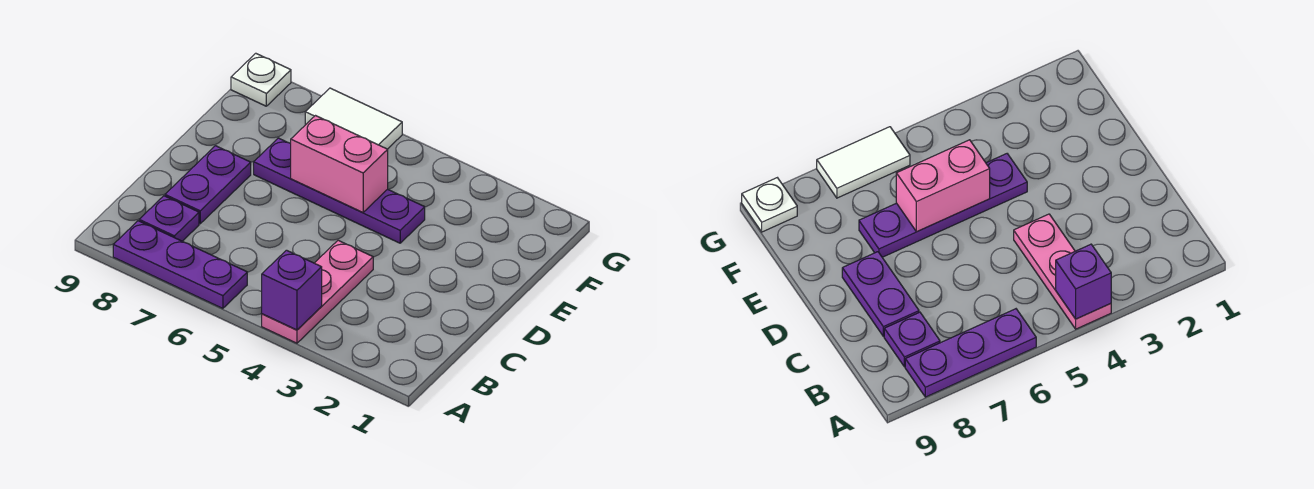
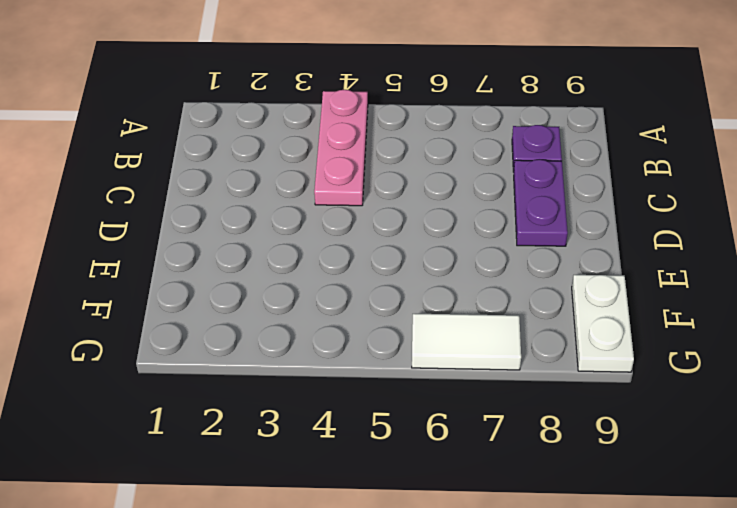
white 1x2 plate [572,275,634,372] -> white 1x1 plate [231,53,291,106]
none -> purple 1x3 plate [113,221,247,309]
none -> purple 1x4 plate [254,138,425,243]

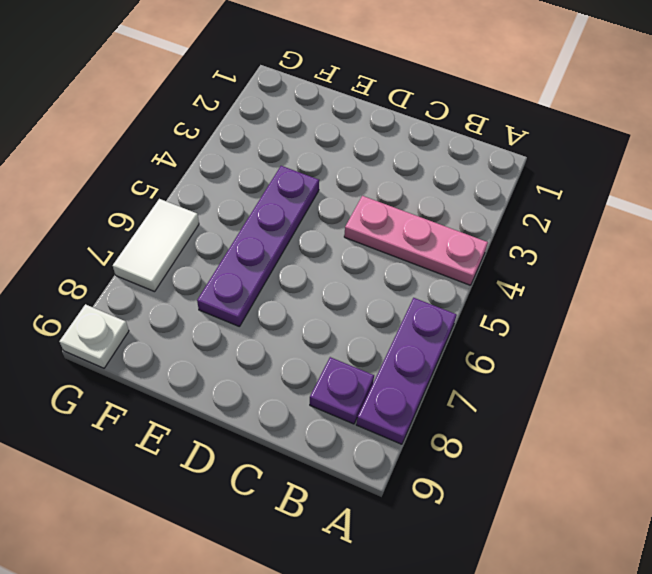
none -> purple 1x2 plate [165,146,251,224]
none -> purple 1x1 brick [262,250,322,330]

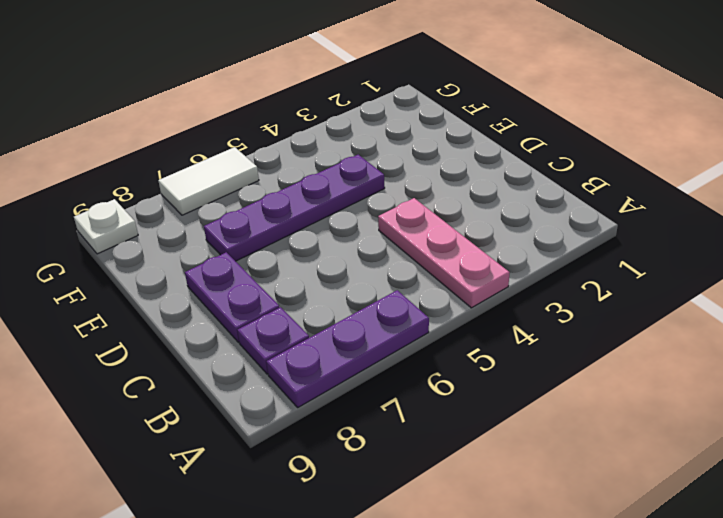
none -> purple 1x1 brick [262,250,322,330]
none -> pink 1x2 brick [291,116,388,212]

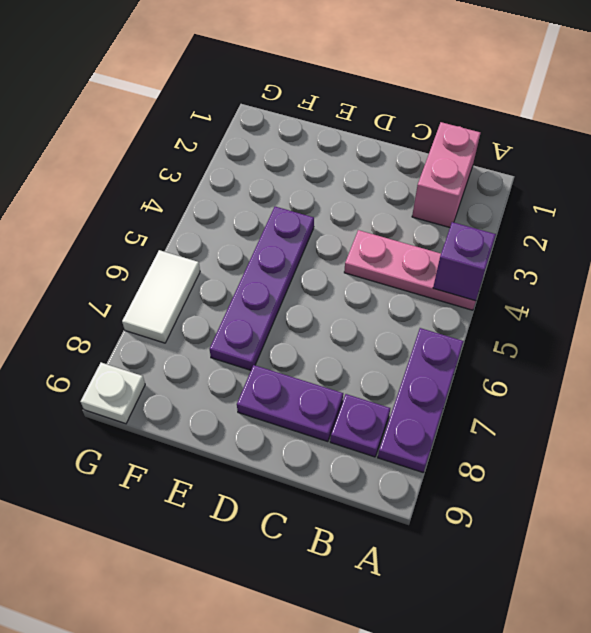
pink 1x2 brick [412,122,480,227] -> pink 1x2 brick moved to [291,116,388,212]

